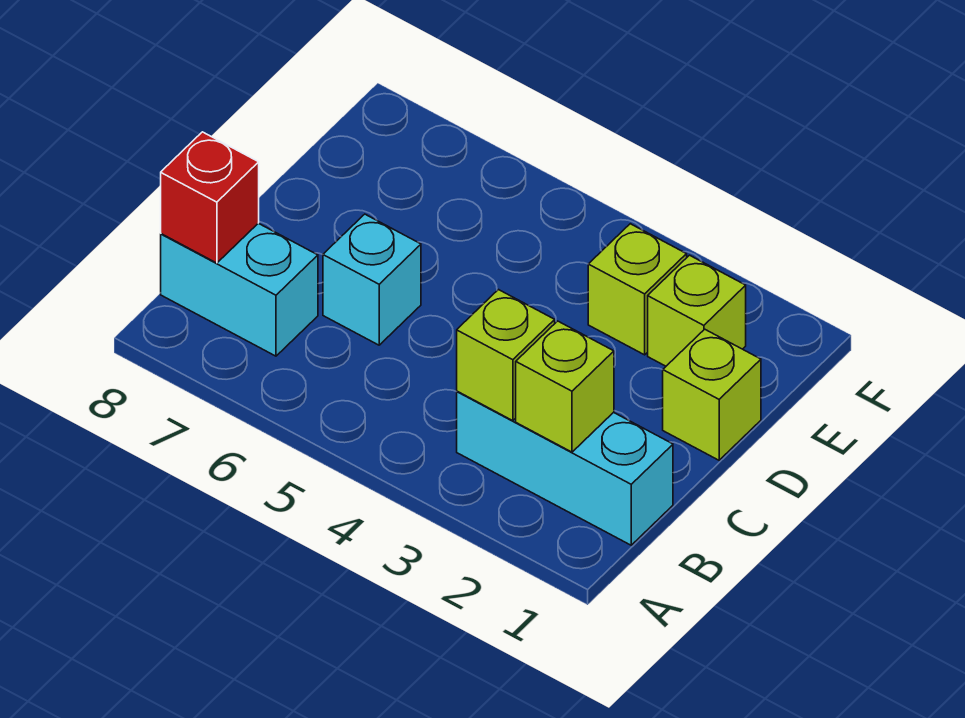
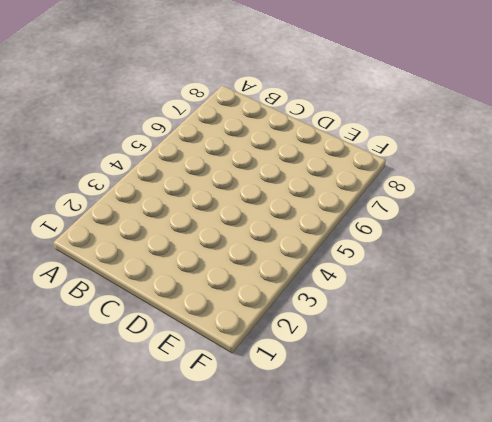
none -> cyan 1x3 brick [457,391,673,545]
none -> cyan 1x2 brick [161,223,318,356]

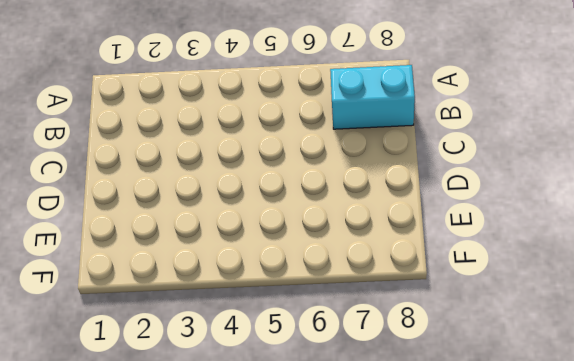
none -> cyan 1x3 brick [457,391,673,545]
none -> cyan 1x1 brick [323,214,421,345]

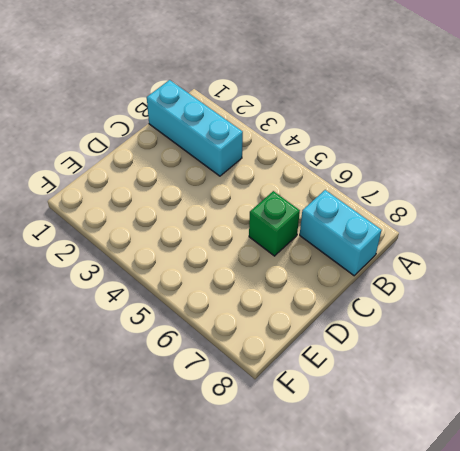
green 1x1 brick [249,191,300,256] -> cyan 1x1 brick [323,214,421,345]
none -> lime 1x1 brick [663,329,761,460]
none -> lime 1x1 brick [648,255,746,366]

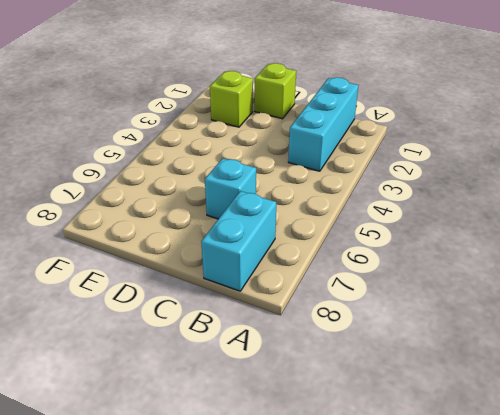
none -> lime 1x1 brick [588,224,687,355]
none -> lime 1x1 brick [516,321,614,452]

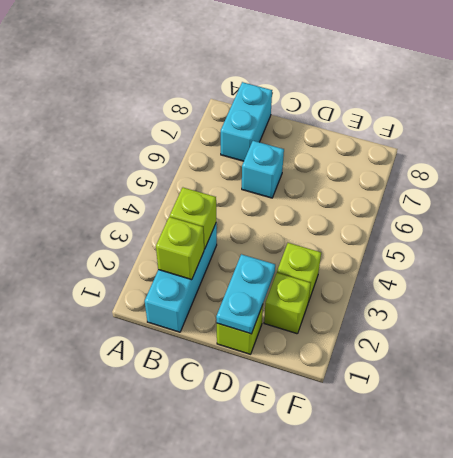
cyan 1x2 plate [216,254,275,334] -> none
none -> red 1x1 brick [161,132,259,263]

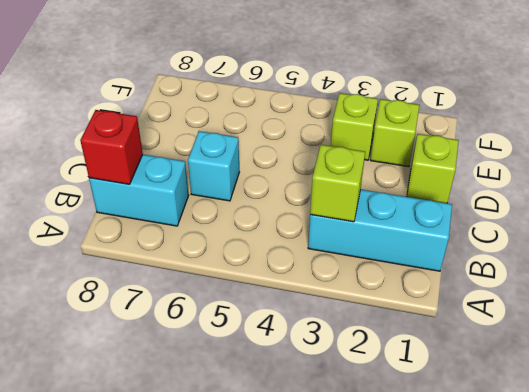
none -> lime 1x1 brick [516,321,614,452]

